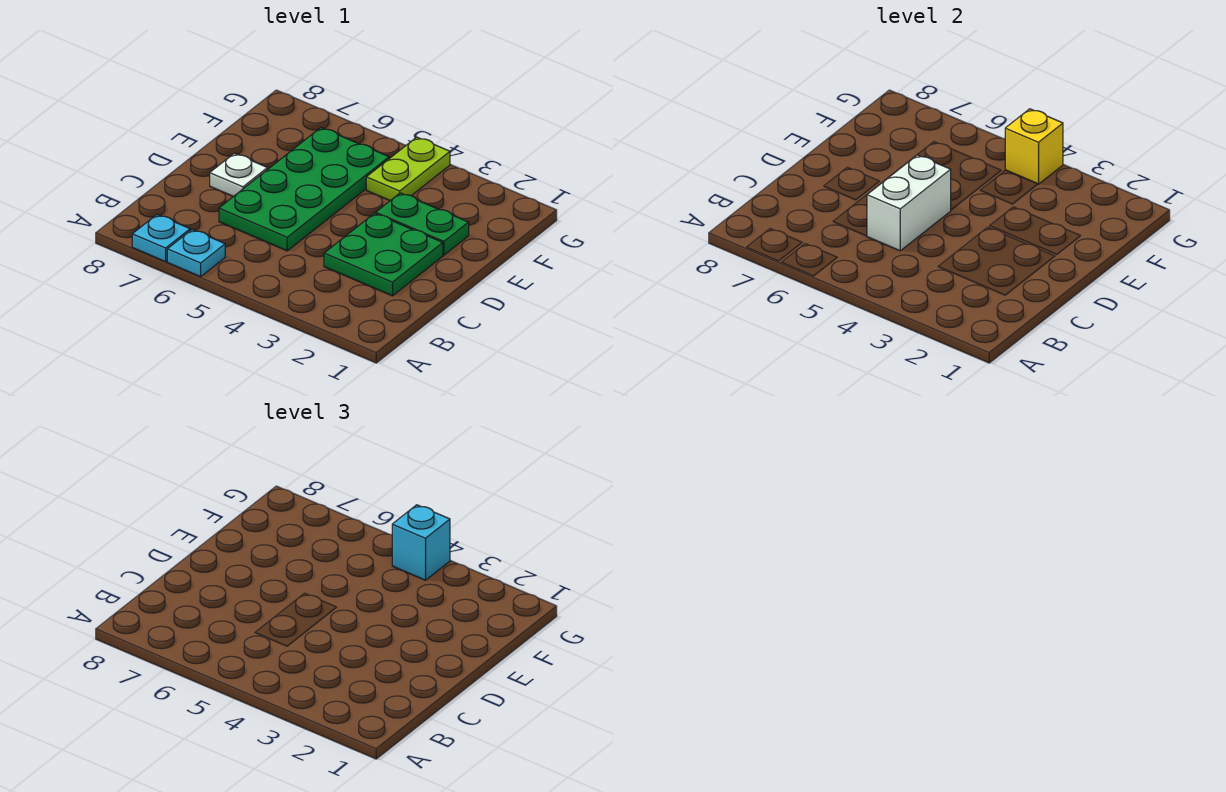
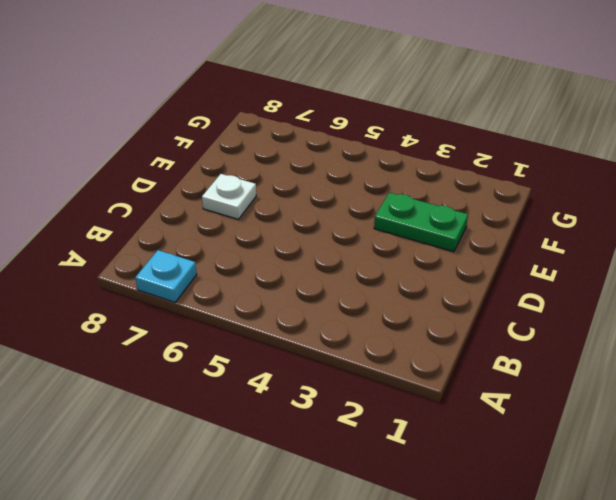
none -> cyan 1x1 plate [167,230,225,277]
none -> green 2x2 plate [324,213,443,296]

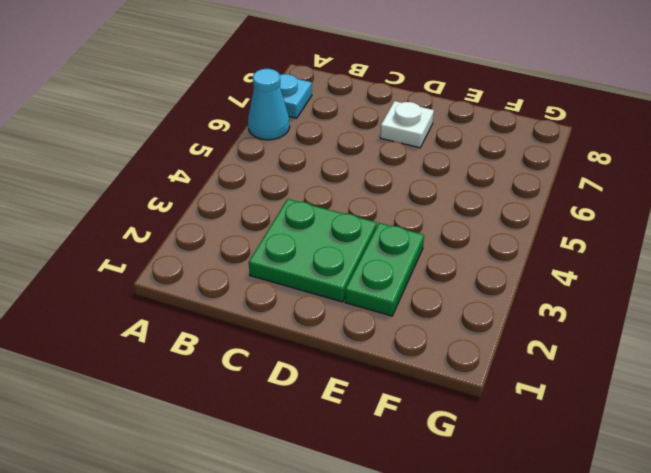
cyan 1x1 cone [248,69,290,140] -> cyan 1x1 plate [167,230,225,277]
none -> green 2x4 plate [219,128,389,251]
none -> lime 1x2 plate [366,137,450,201]

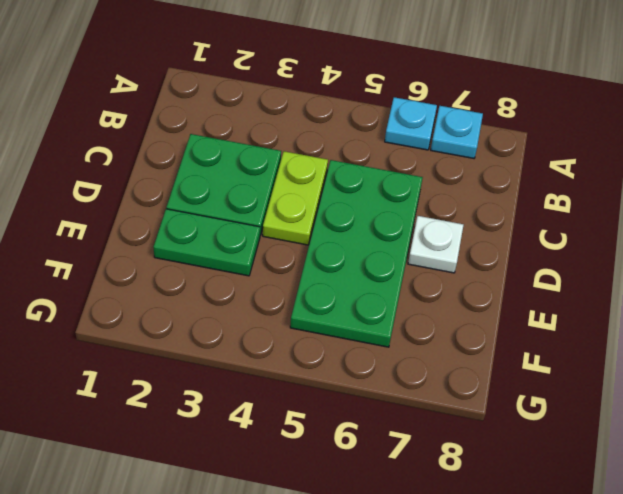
lime 1x2 plate [263,151,328,245] -> lime 1x2 plate moved to [366,137,450,201]
none -> white 1x2 brick [867,155,951,251]
none -> yellow 1x1 brick [1005,109,1063,184]

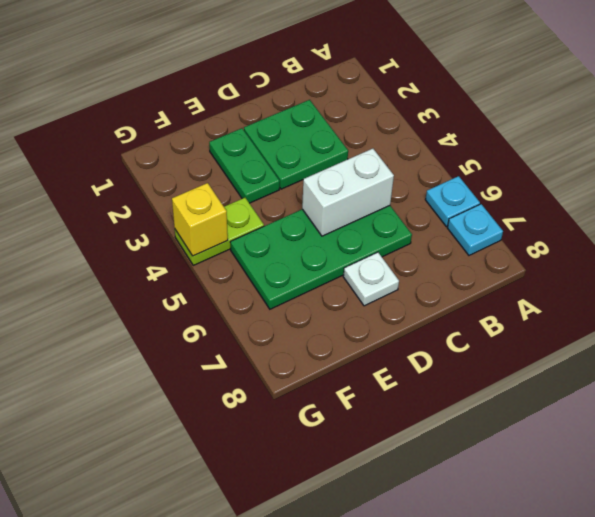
none -> cyan 1x1 brick [392,505,450,580]

